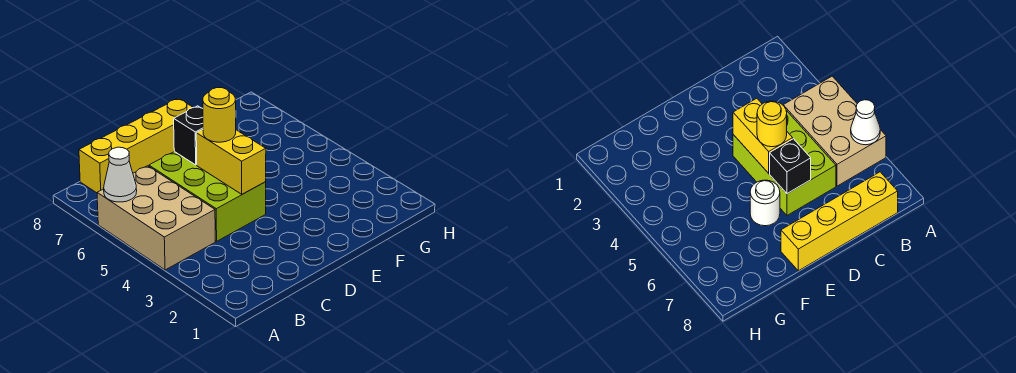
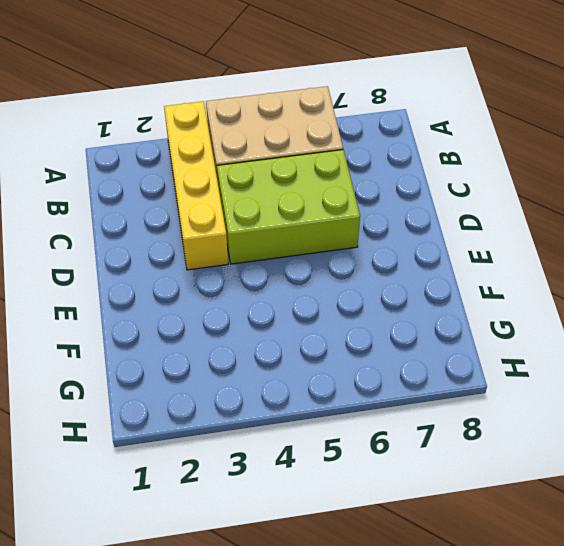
yellow 1x4 brick [164,101,228,270] -> yellow 1x4 brick moved to [79,98,193,193]
none -> white 1x1 round brick [750,180,780,226]
none -> white 1x1 cone [104,147,137,202]

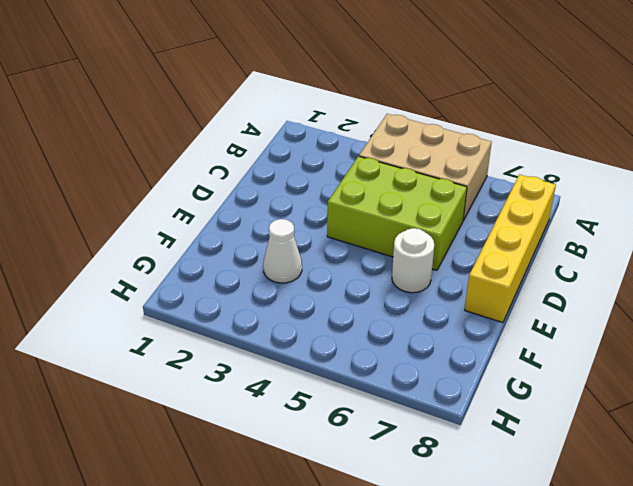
white 1x1 cone [263,219,302,283] -> white 1x1 cone moved to [104,147,137,202]
none -> yellow 1x2 brick [196,130,266,194]
none -> black 1x1 brick [174,106,203,165]

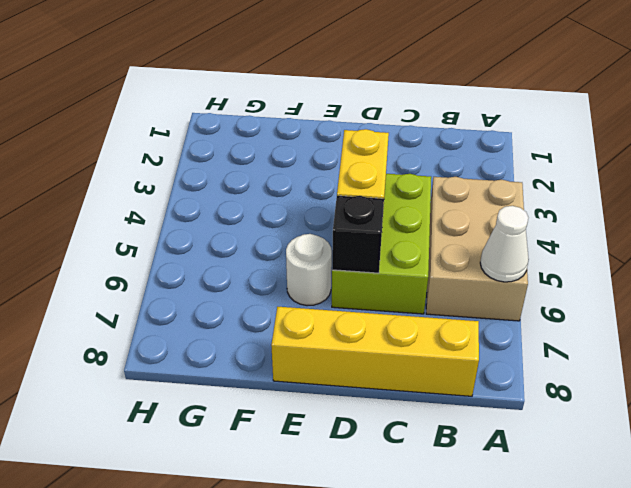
none -> yellow 1x1 round brick [203,88,236,142]

